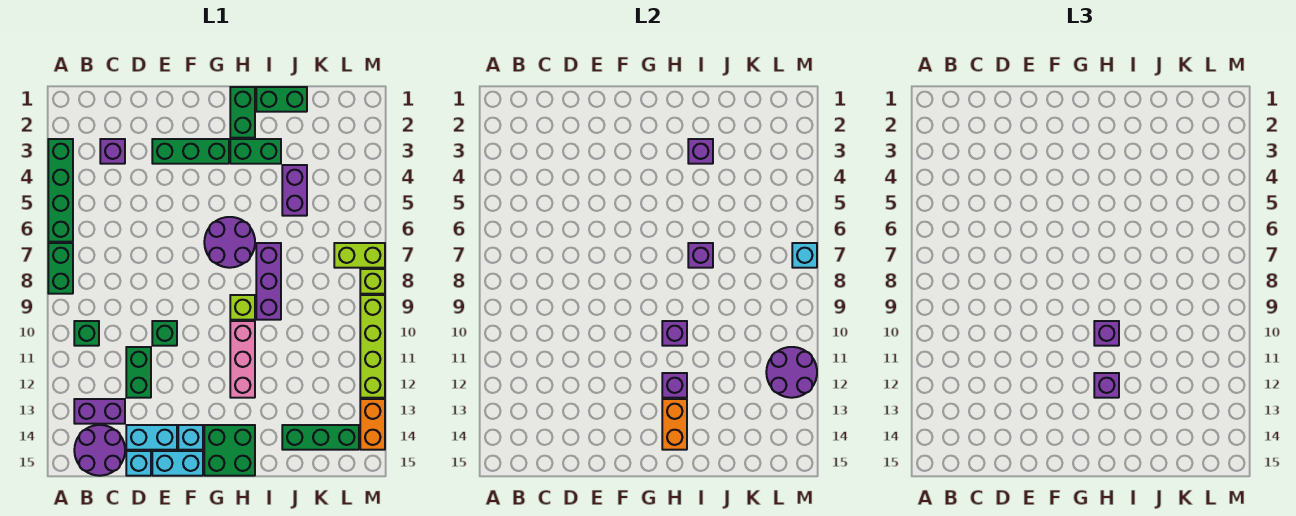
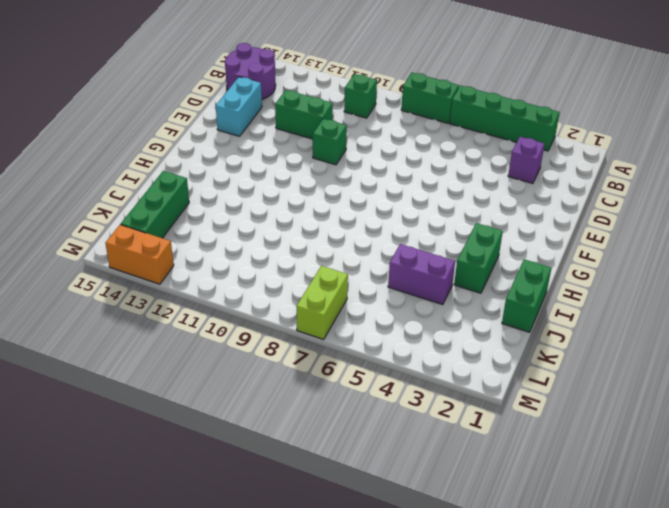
none -> purple 1x2 brick [74,399,125,424]
none -> cyan 1x1 brick [126,451,151,476]
none -> green 1x3 brick [152,139,229,164]
none -> cyan 1x2 brick [152,451,203,476]

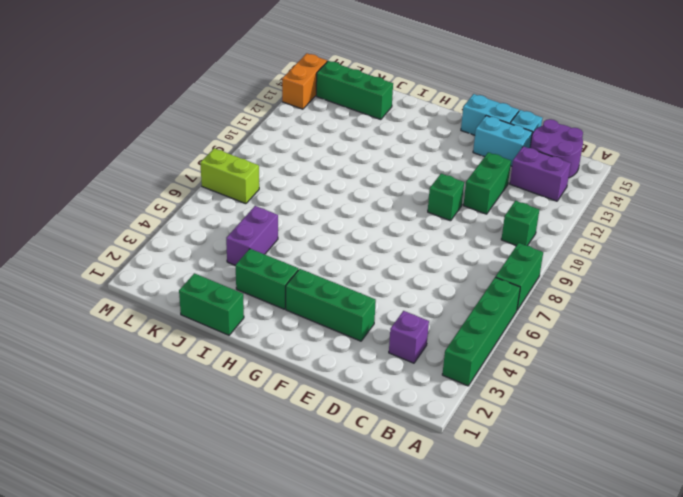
none -> cyan 1x1 brick [178,425,203,450]
none -> purple 2x2 round brick [204,217,255,268]
none -> green 2x2 brick [204,425,255,476]
none -> green 1x2 brick [230,87,255,138]

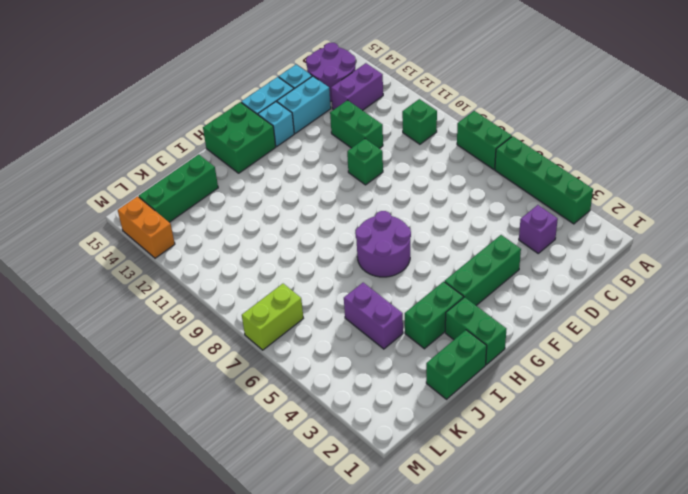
none -> lime 1x1 brick [230,295,255,320]
none -> pink 1x3 brick [230,321,255,398]
none -> purple 1x3 brick [256,243,281,320]
none -> lime 1x1 brick [360,269,385,294]

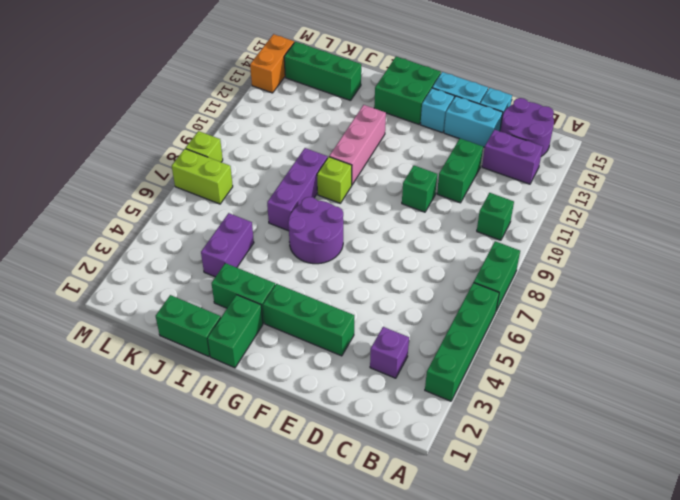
none -> lime 1x4 brick [360,295,385,398]
none -> purple 1x1 brick [662,321,687,346]
none -> purple 1x1 brick [662,373,687,398]
none -> orange 1x2 brick [662,399,687,450]

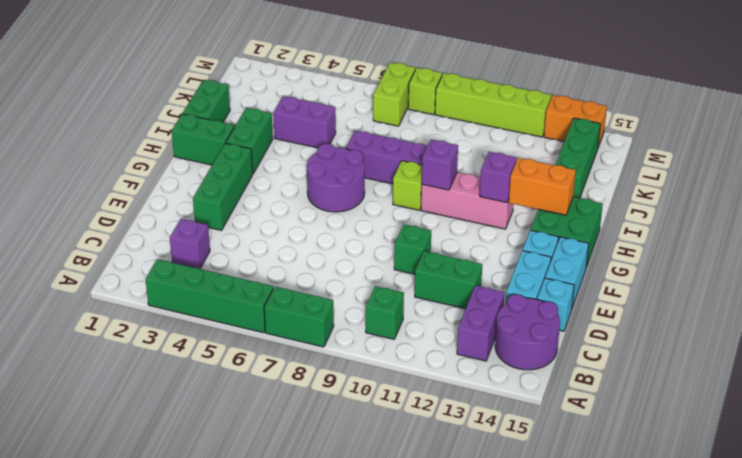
none -> purple 1x1 brick [688,139,713,164]
none -> purple 1x1 brick [688,243,713,268]
none -> purple 2x2 round brick [766,347,817,398]
none -> cyan 1x1 brick [792,243,817,268]

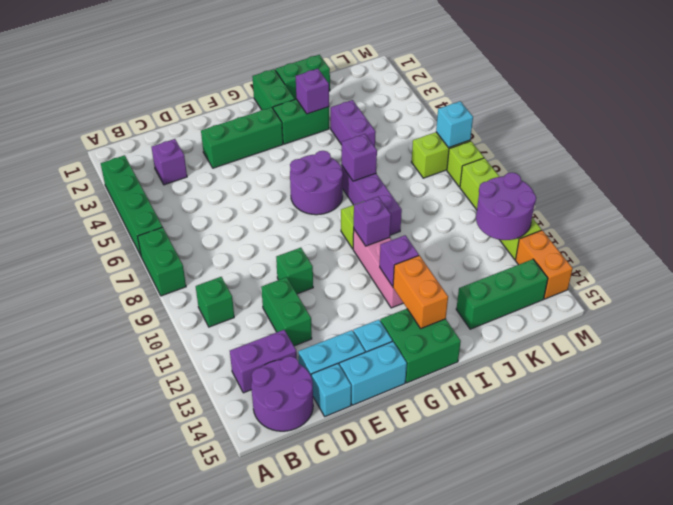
none -> purple 1x1 brick [1094,321,1119,346]
none -> purple 1x1 brick [1094,373,1119,398]

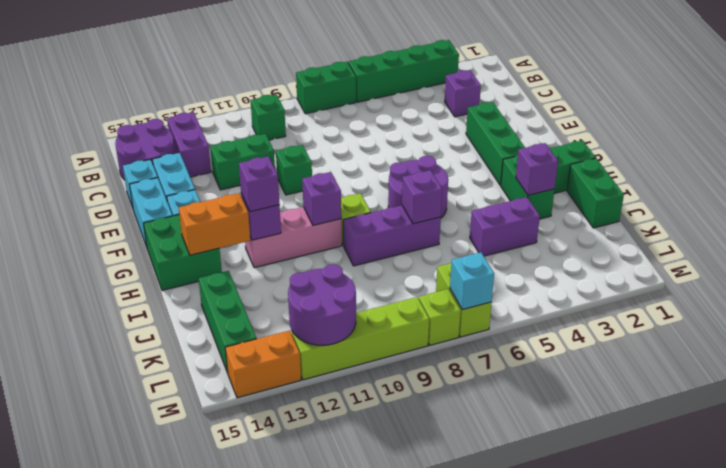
none -> purple 1x1 brick [1094,321,1119,346]

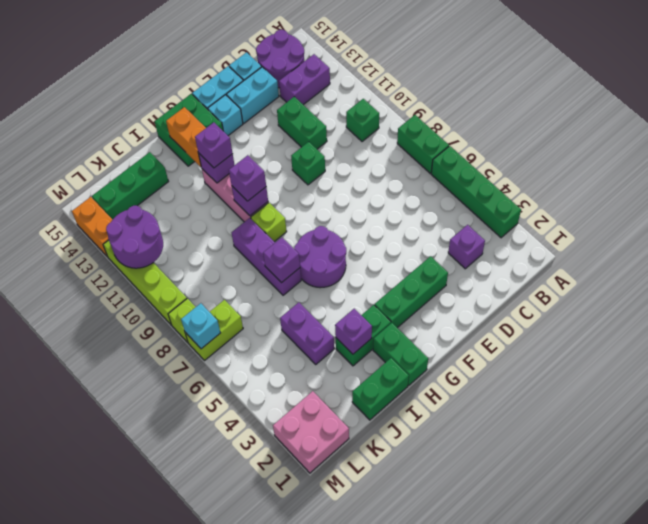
pink 2x2 brick [273,391,349,473] -> none

